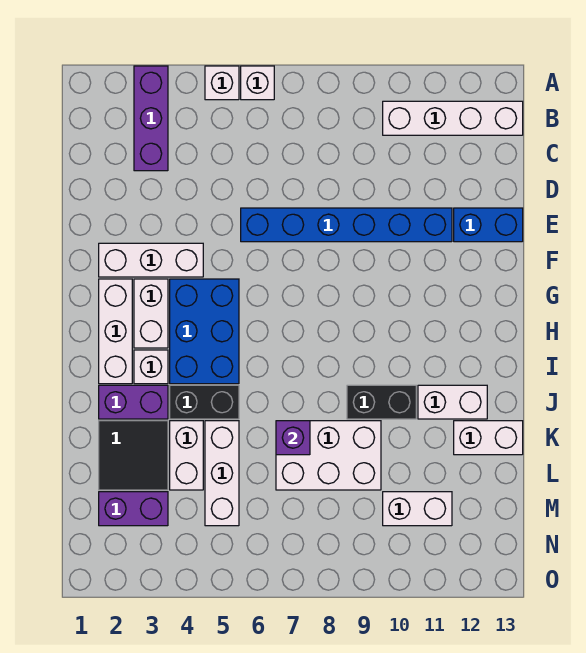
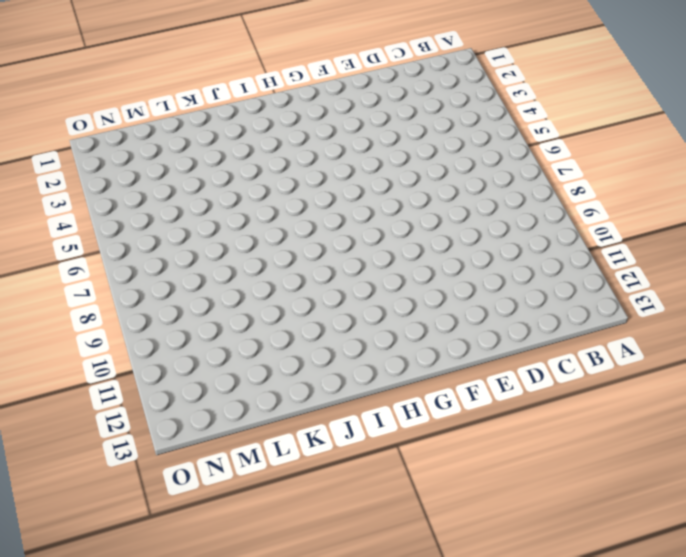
none -> purple 1x3 brick [134,66,168,171]
none -> white 1x1 brick [205,66,239,100]
none -> white 1x1 brick [241,66,274,100]

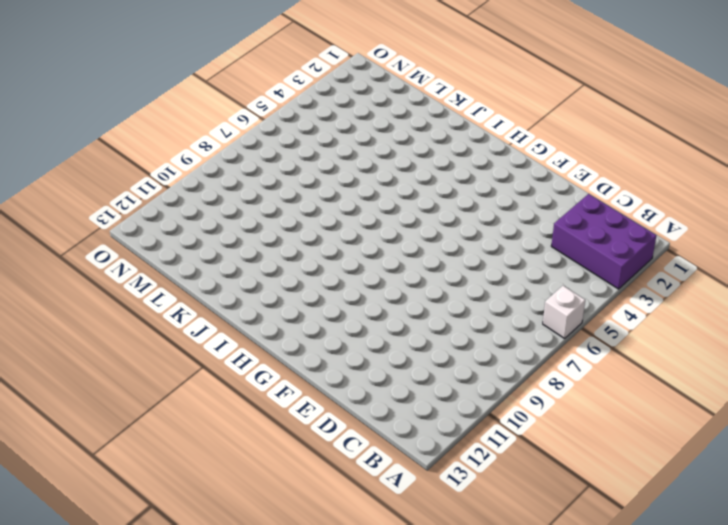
purple 2x3 brick [551,194,656,289] -> purple 1x3 brick [134,66,168,171]
none -> white 1x1 brick [205,66,239,100]
none -> white 1x4 brick [383,101,523,135]
none -> blue 1x6 brick [241,208,452,242]

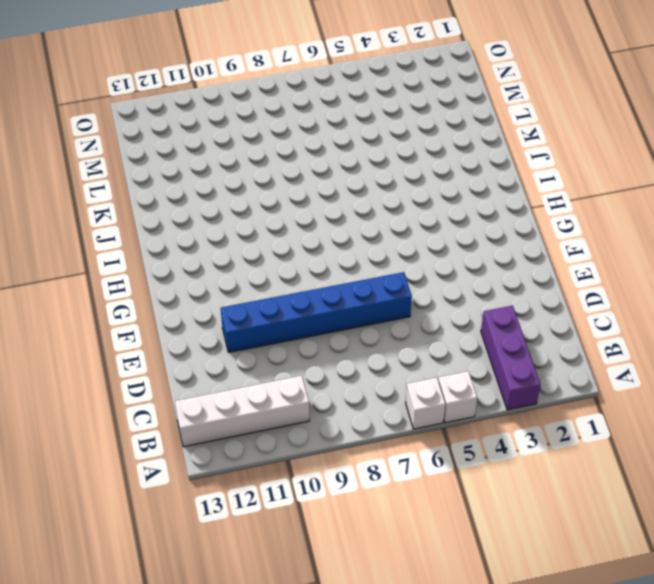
none -> blue 1x2 brick [454,208,523,242]
none -> white 1x3 brick [99,243,203,277]
none -> white 1x3 brick [99,279,132,384]

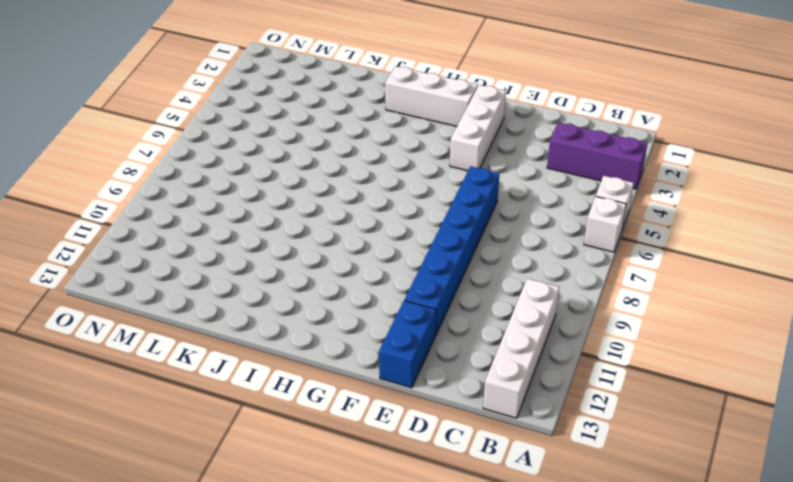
none -> white 1x2 brick [134,279,168,348]
none -> blue 2x3 brick [170,279,239,384]
none -> white 1x1 brick [134,350,168,384]

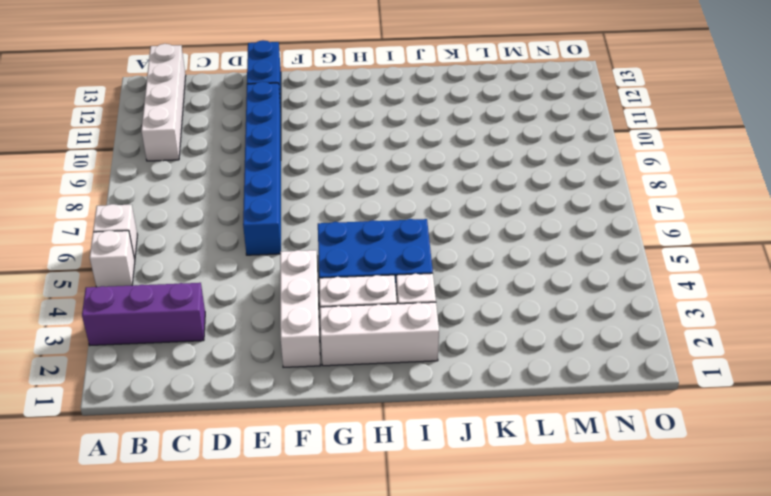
none -> purple 1x2 brick [99,385,168,419]
none -> black 1x2 brick [170,385,239,419]
none -> black 1x2 brick [347,385,416,419]

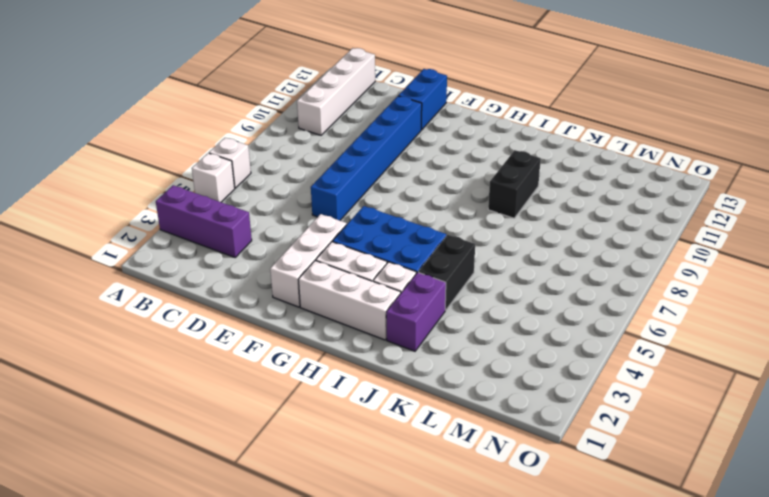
none -> white 1x2 brick [418,385,487,419]
none -> black 2x2 tile [99,421,168,490]
none -> white 1x2 brick [170,421,203,490]

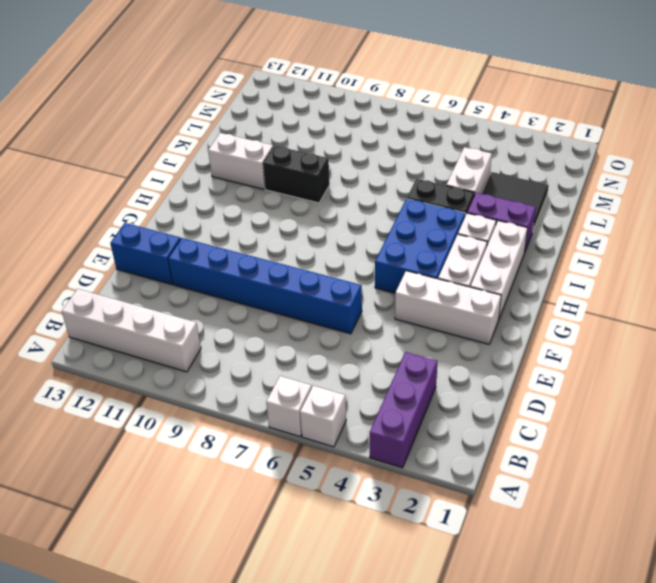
none -> white 1x3 brick [205,421,239,526]
none -> white 2x3 brick [276,421,381,490]
none -> white 1x2 brick [454,421,523,455]

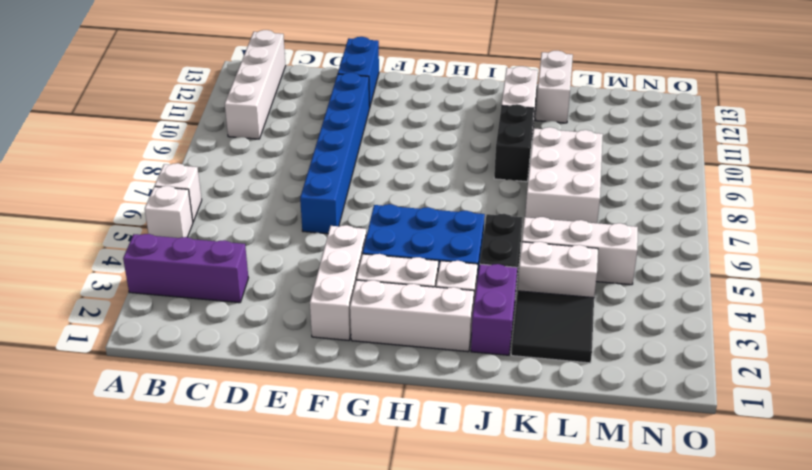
none -> purple 1x2 brick [99,492,168,526]
none -> white 1x2 brick [383,492,452,526]
none -> purple 1x1 brick [276,421,310,455]

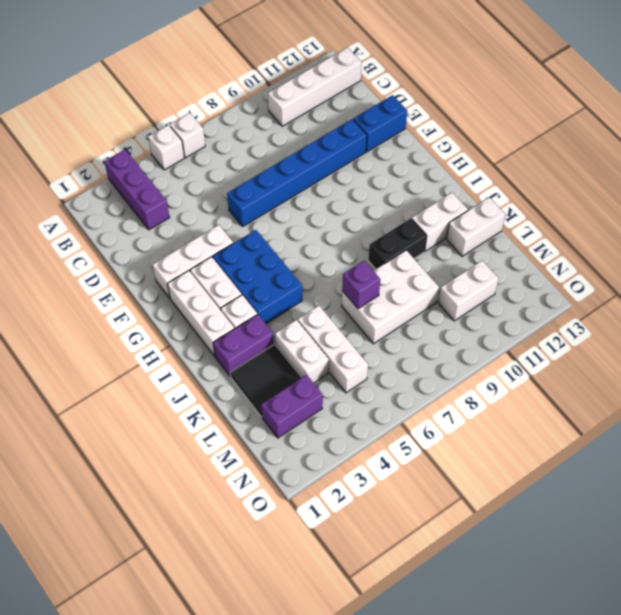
none -> black 1x2 brick [170,385,239,419]

